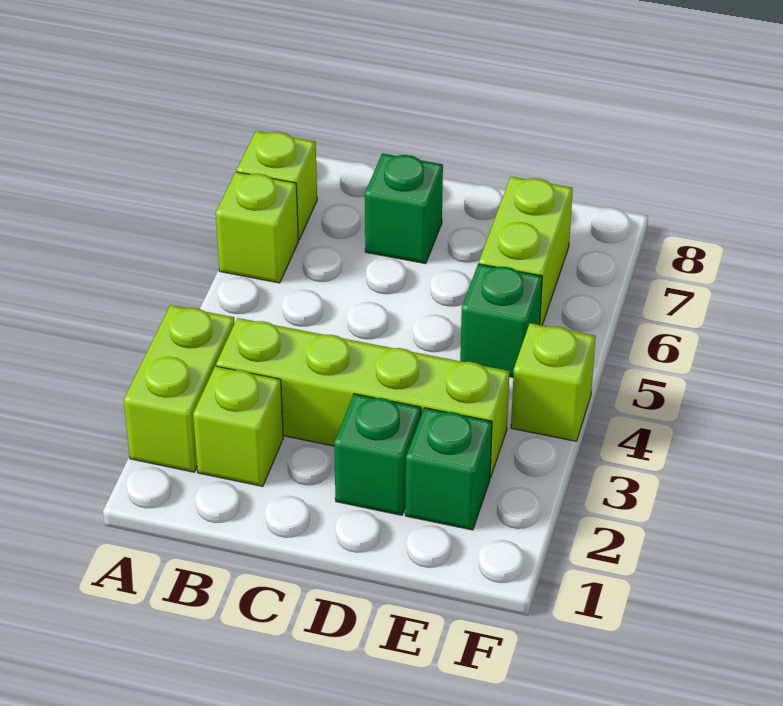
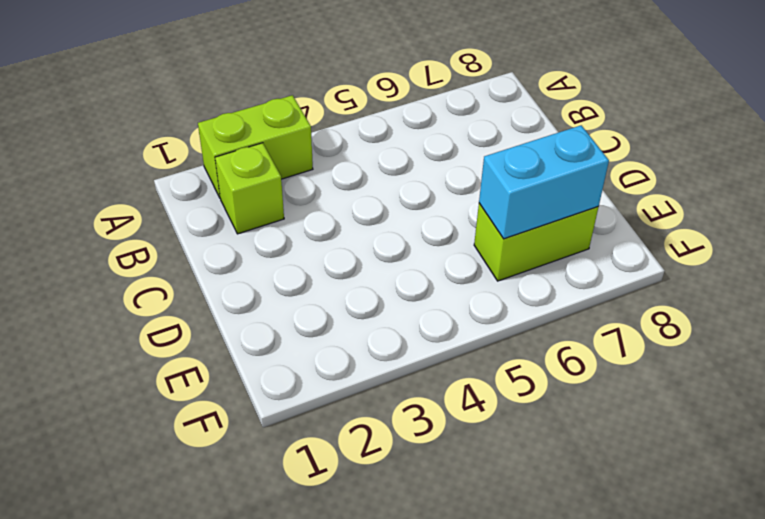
cyan 1x2 brick [479,125,609,239] -> none
none -> lime 1x1 brick [216,172,298,283]
none -> lime 1x1 brick [237,131,317,240]

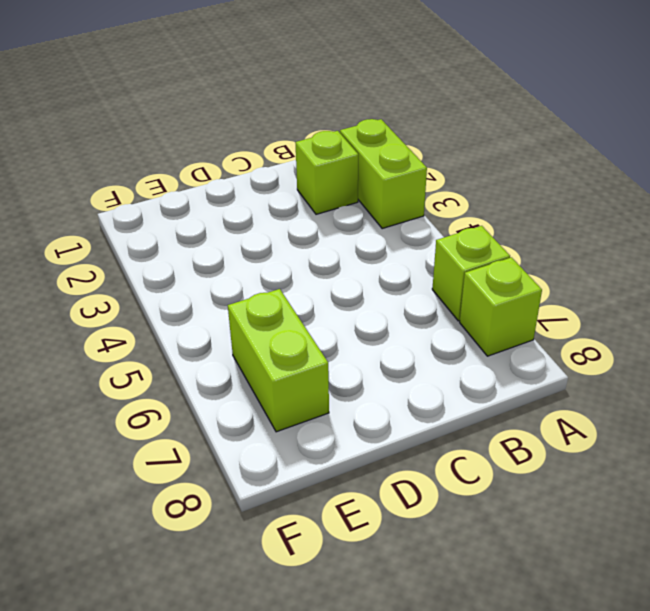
none -> lime 1x4 brick [216,318,510,478]
none -> green 1x1 brick [365,153,443,264]

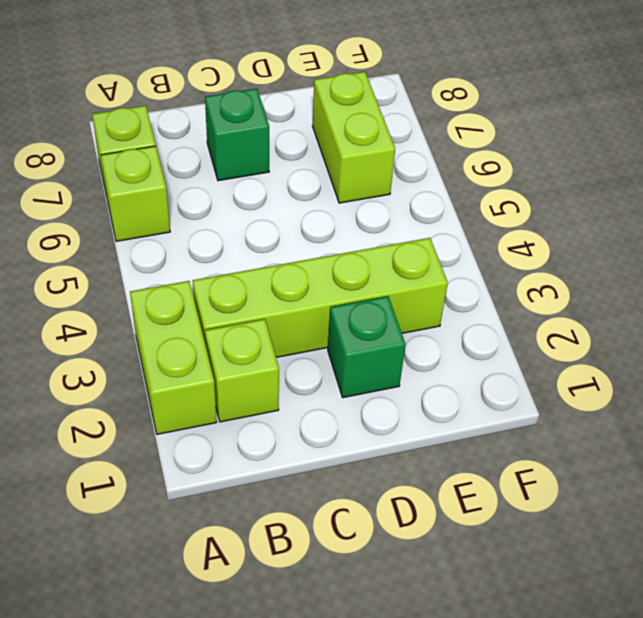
none -> green 1x1 brick [406,408,492,530]
none -> green 1x1 brick [460,264,542,377]

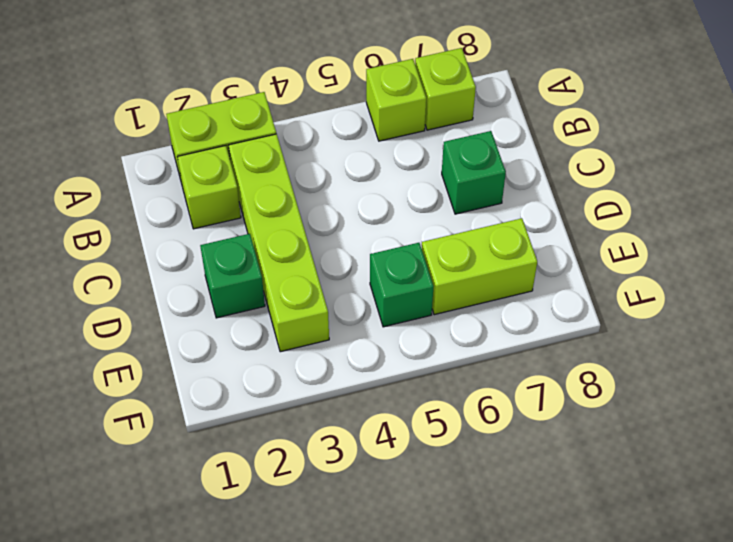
none -> green 1x1 brick [406,408,492,530]
none -> lime 1x1 brick [511,323,596,441]

